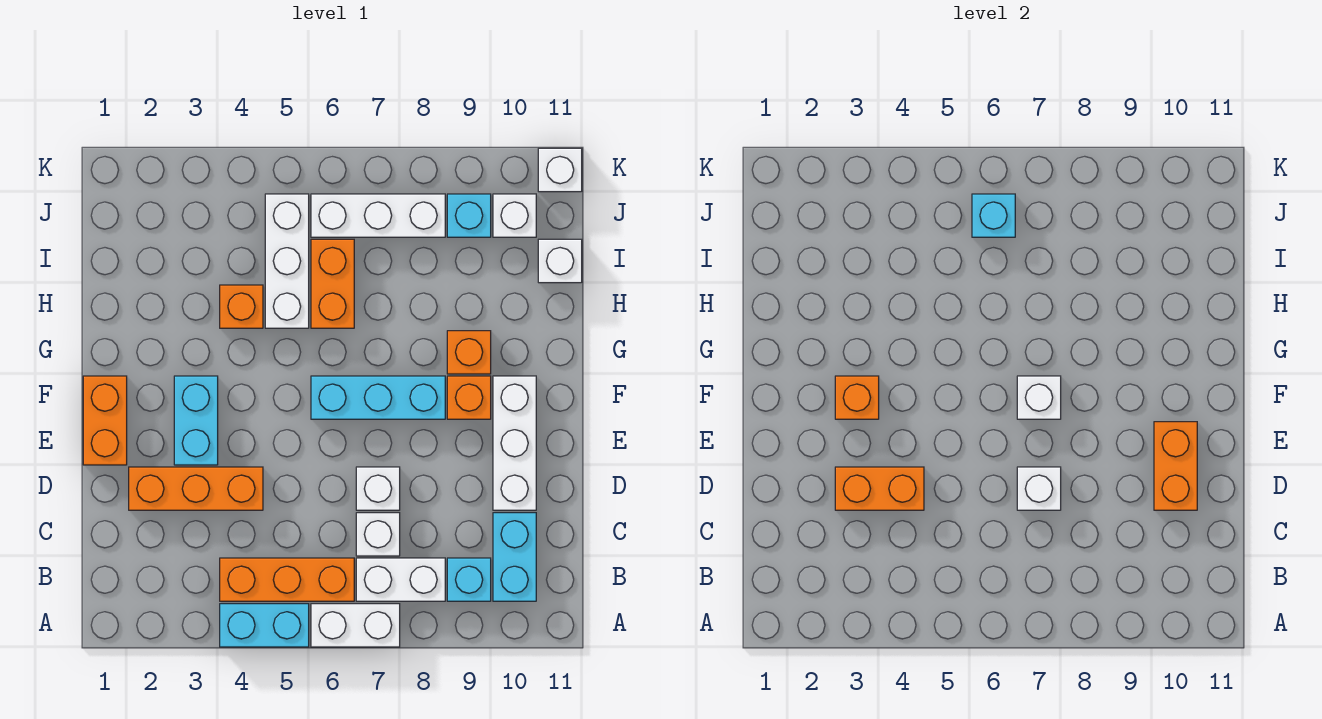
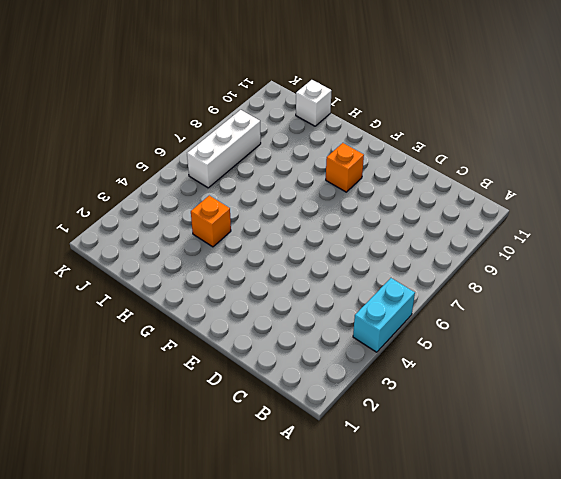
none -> white 1x2 brick [311,604,400,647]
none -> orange 1x3 brick [220,558,354,601]
none -> white 1x2 brick [356,558,445,601]

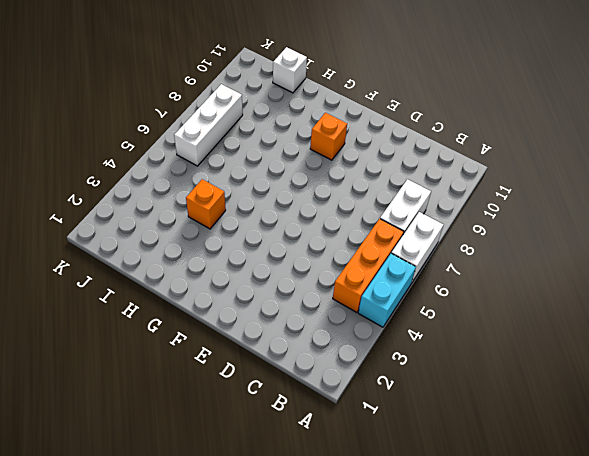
none -> cyan 1x1 brick [447,558,491,601]
none -> cyan 1x2 brick [493,513,536,601]
none -> white 1x1 brick [356,513,400,556]

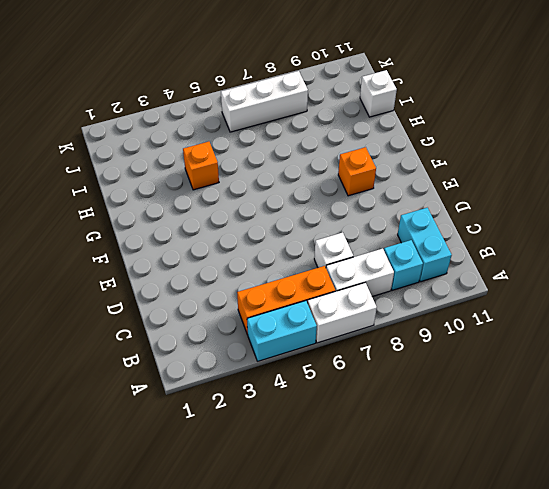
none -> orange 1x3 brick [129,467,263,510]
none -> white 1x1 brick [356,467,400,510]
none -> white 1x3 brick [493,376,536,510]

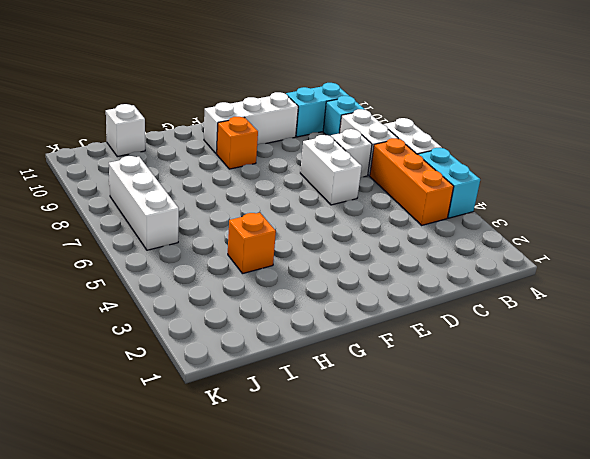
white 1x2 brick [300,135,362,205] -> white 1x1 brick [356,467,400,510]
none -> orange 1x3 brick [129,467,263,510]
none -> orange 1x2 brick [83,376,127,465]
none -> cyan 1x2 brick [174,376,218,465]

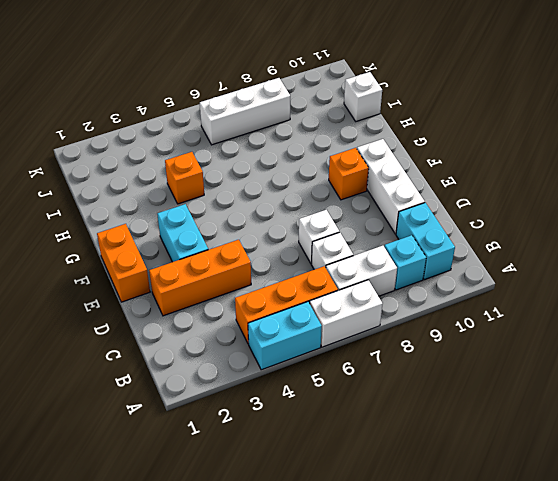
none -> cyan 1x3 brick [311,376,445,419]
none -> orange 1x1 brick [447,331,491,374]
none -> white 1x3 brick [265,194,309,328]

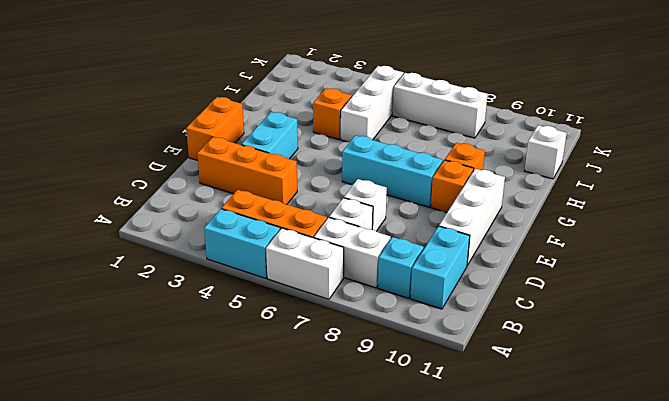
none -> orange 1x2 brick [311,239,354,328]
none -> cyan 1x1 brick [447,194,491,237]
none -> white 1x1 brick [493,194,536,237]

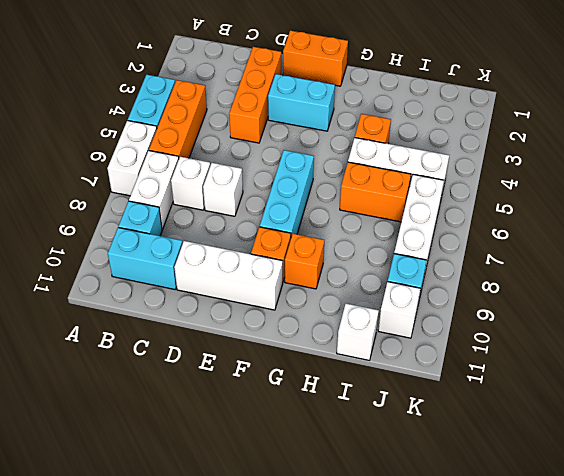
none -> white 1x1 brick [538,148,582,192]
none -> orange 1x2 brick [835,467,924,510]
none -> white 1x1 brick [1017,467,1061,510]

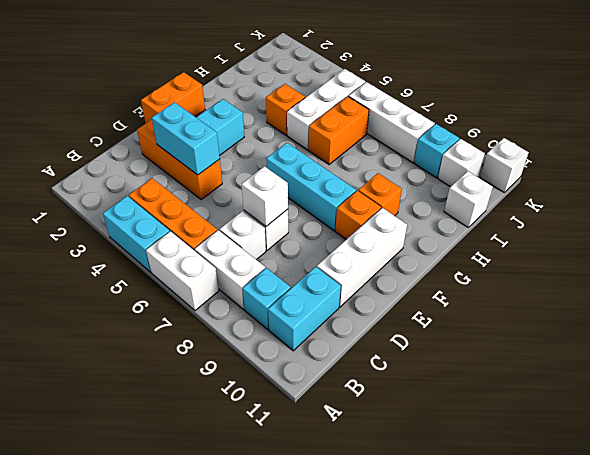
cyan 1x2 brick [152,102,220,175] -> orange 1x2 brick [835,467,924,510]
none -> orange 1x2 brick [1154,422,1197,510]
none -> orange 1x1 brick [835,376,879,419]
none -> white 1x1 brick [1017,376,1061,419]

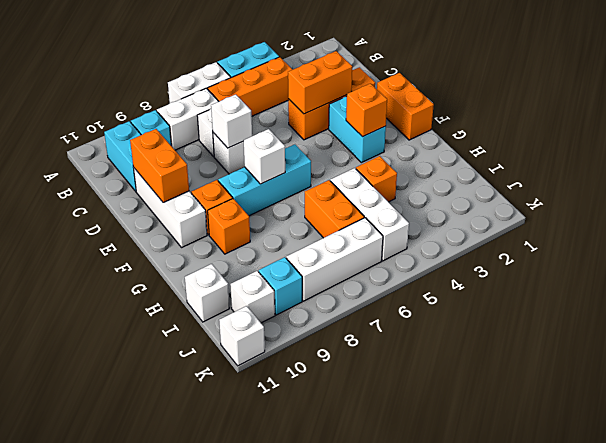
none -> cyan 1x1 brick [972,194,1015,237]

